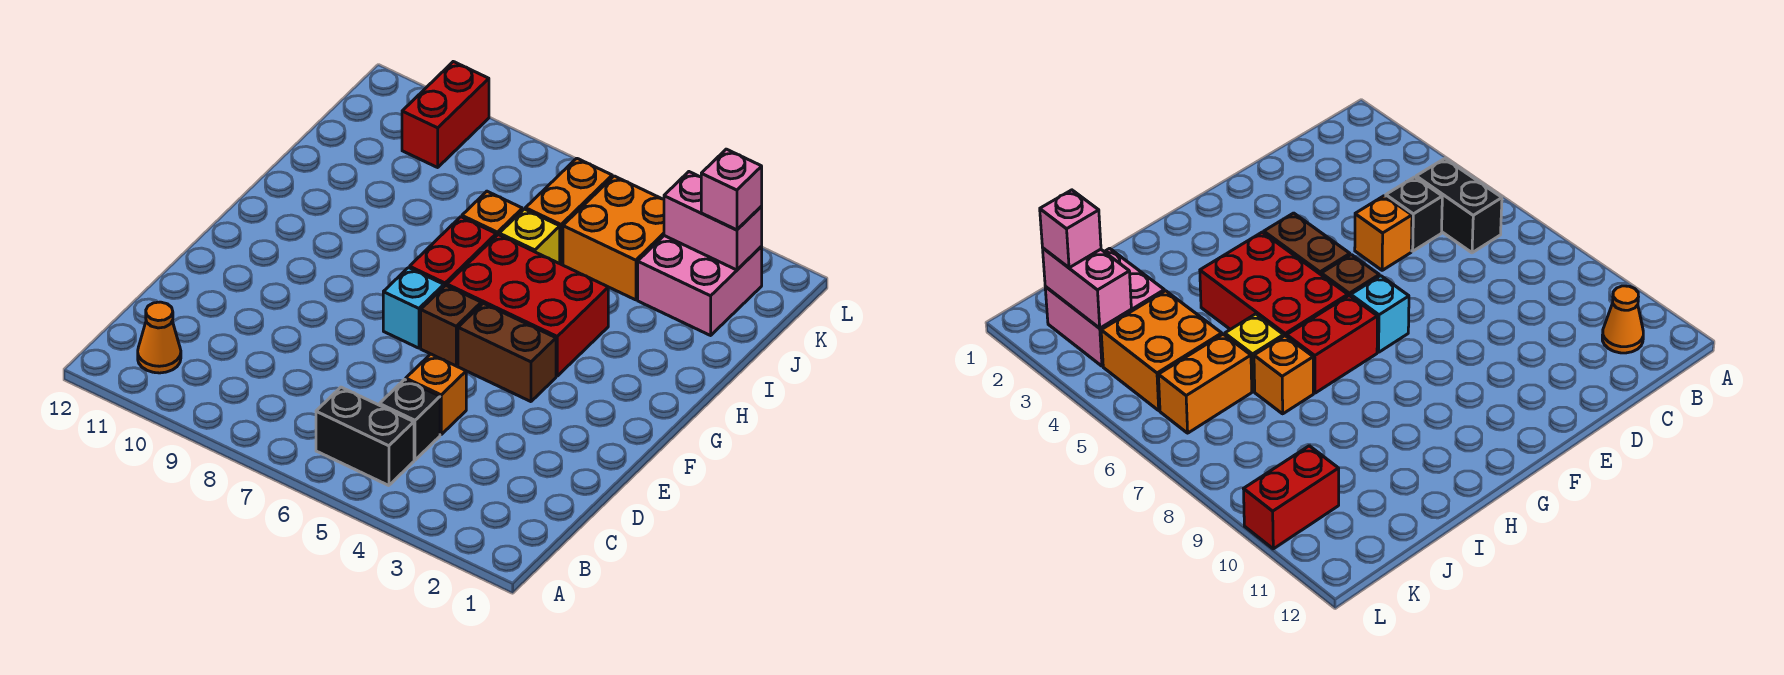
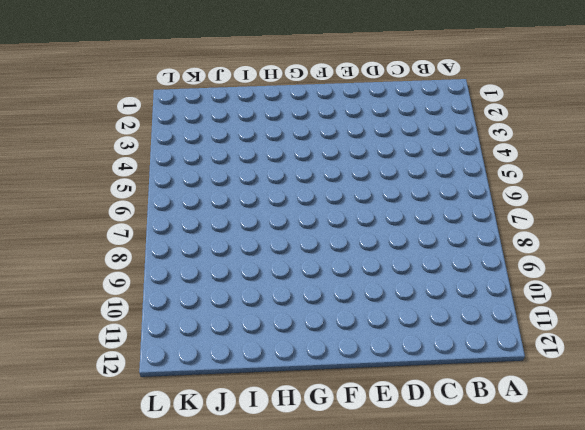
none -> black 1x2 brick [316,387,414,486]
none -> orange 1x1 cone [138,302,181,373]
none -> black 1x1 brick [380,380,440,460]

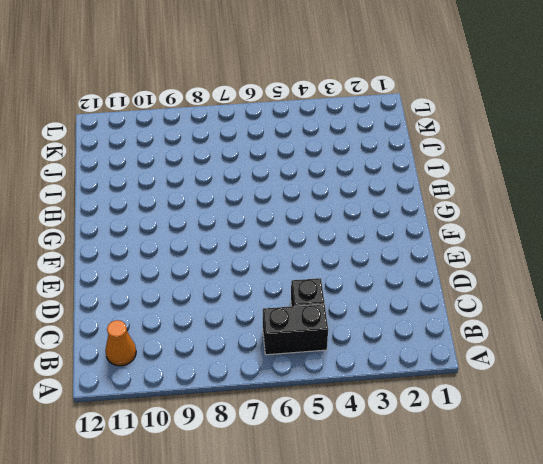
none -> orange 1x1 brick [406,354,466,434]
none -> brown 1x2 brick [458,303,556,402]
none -> brown 1x1 brick [421,285,481,366]

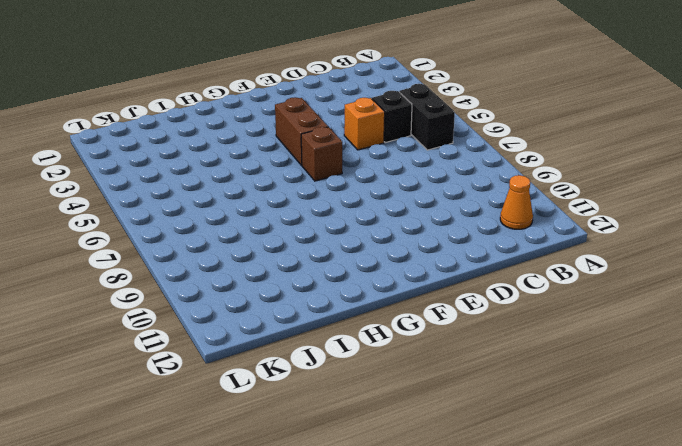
none -> cyan 1x1 brick [383,268,444,348]
none -> red 2x3 brick [447,235,608,376]
none -> red 1x2 brick [410,217,496,286]

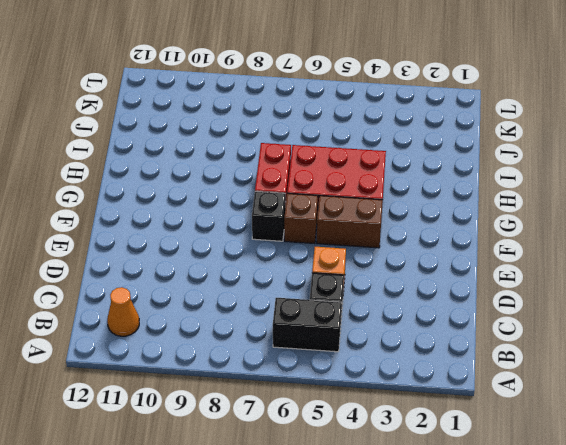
black 1x1 brick [252,191,286,241] -> cyan 1x1 brick [383,268,444,348]
none -> yellow 1x1 brick [499,209,560,264]
none -> orange 1x1 brick [462,191,522,236]
none -> pink 2x2 brick [638,236,762,335]

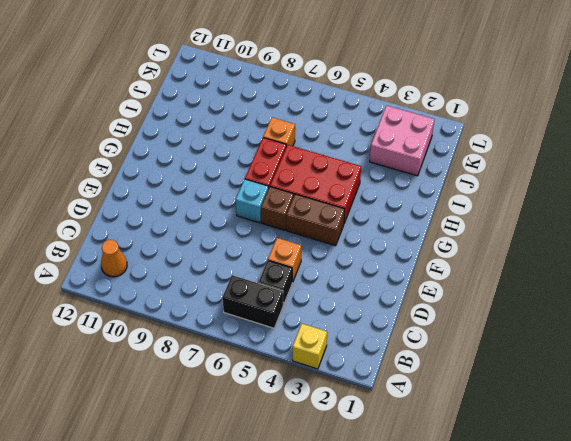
yellow 1x1 brick [293,324,327,369] -> yellow 1x1 brick moved to [499,209,560,264]
none -> orange 2x2 brick [563,176,664,300]
none -> orange 1x2 brick [525,158,612,264]
none -> red 1x2 brick [402,62,489,167]

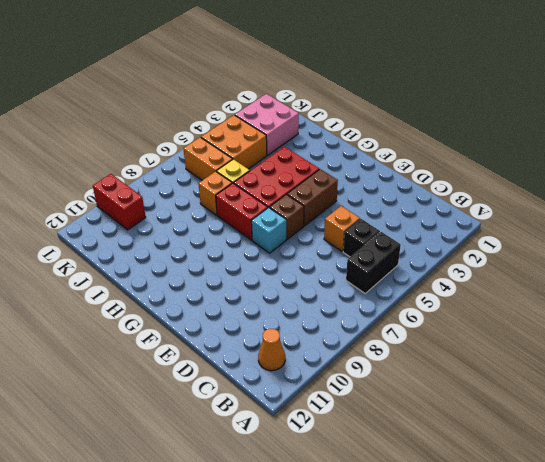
none -> pink 1x2 brick [664,172,762,270]
none -> pink 1x1 brick [701,149,762,230]

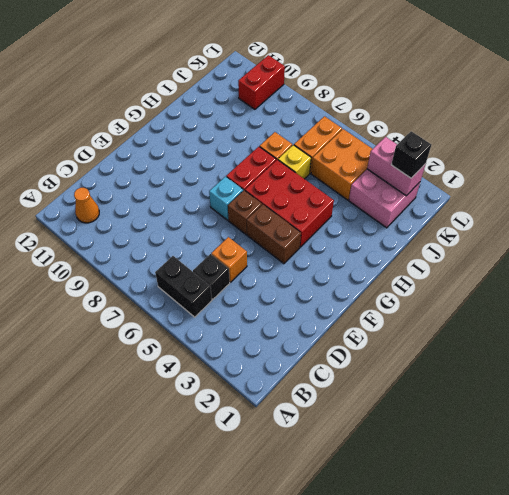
black 1x1 brick [391,131,431,178] -> pink 1x1 brick [701,149,762,230]

